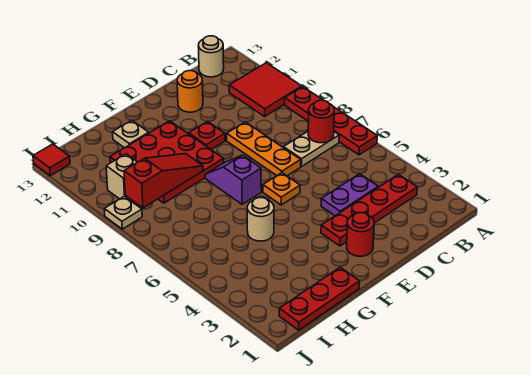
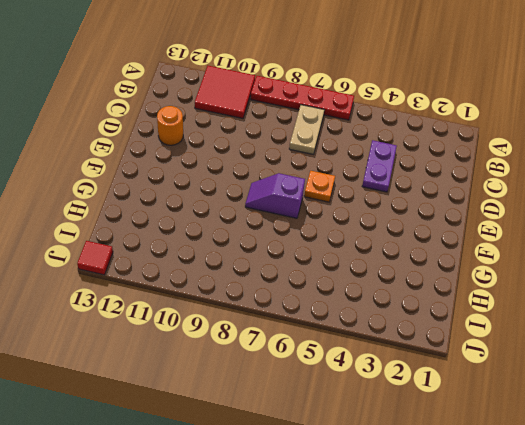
none -> red 1x4 plate [321,174,417,246]
none -> tan 1x1 round brick [198,36,224,77]
none -> orange 1x3 plate [227,122,301,176]

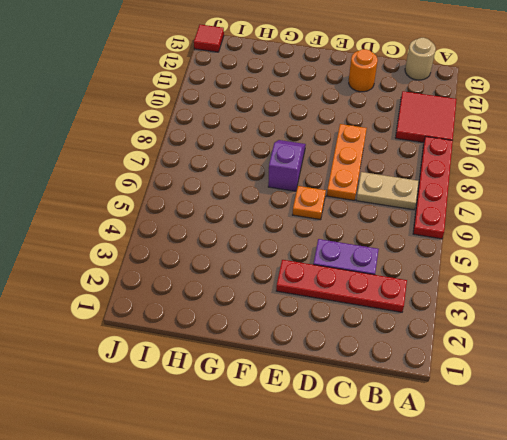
none -> red 1x1 round brick [347,213,374,256]
none -> red 1x1 plate [189,121,225,150]
none -> red 3x3 plate [110,121,224,203]

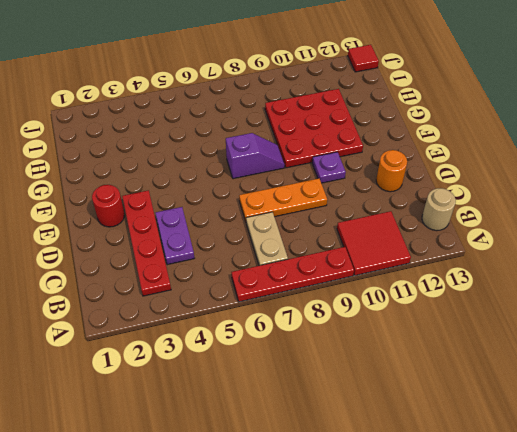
purple 1x1 plate [312,152,346,183] -> red 1x1 plate [189,121,225,150]
none -> orange 1x1 plate [263,173,300,205]
none -> red 1x3 plate [279,267,360,330]
none -> tan 1x1 round brick [247,198,274,241]

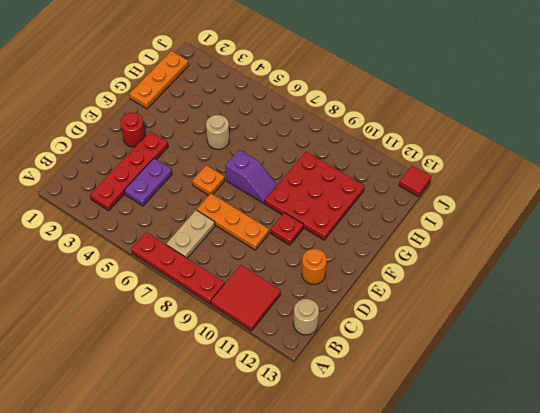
orange 1x3 plate [129,51,189,109] -> red 1x3 plate [279,267,360,330]
none -> tan 1x1 plate [113,120,149,148]
none -> tan 1x1 brick [106,154,137,200]
none -> tan 1x1 plate [104,196,142,229]

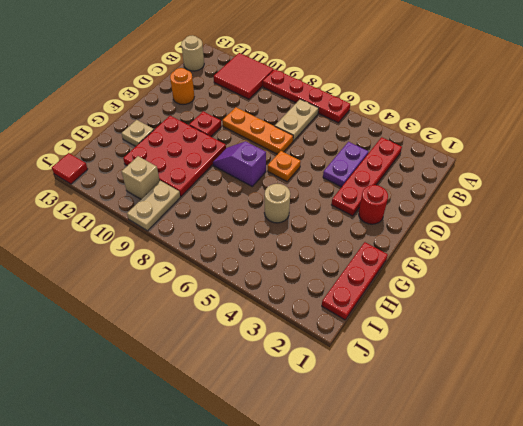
tan 1x2 plate [127,181,180,231] -> tan 1x1 plate [104,196,142,229]
none -> red 1x1 round brick [308,100,334,143]
none -> red 1x3 slope [124,154,203,208]

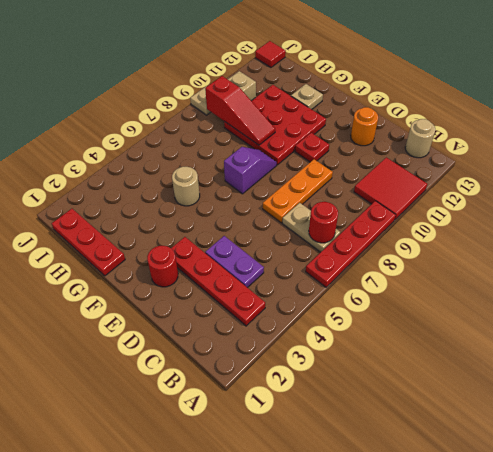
none -> orange 1x1 plate [263,173,300,205]

